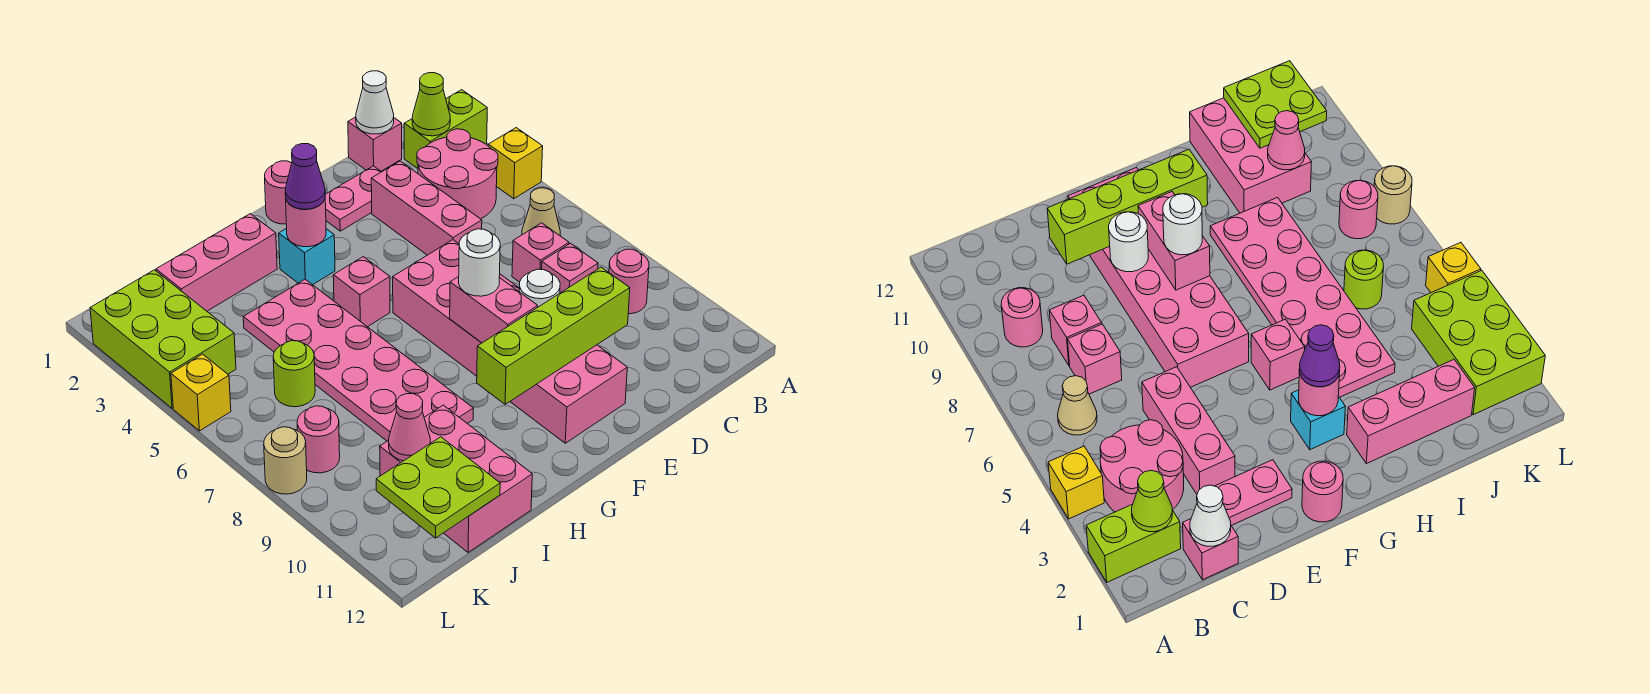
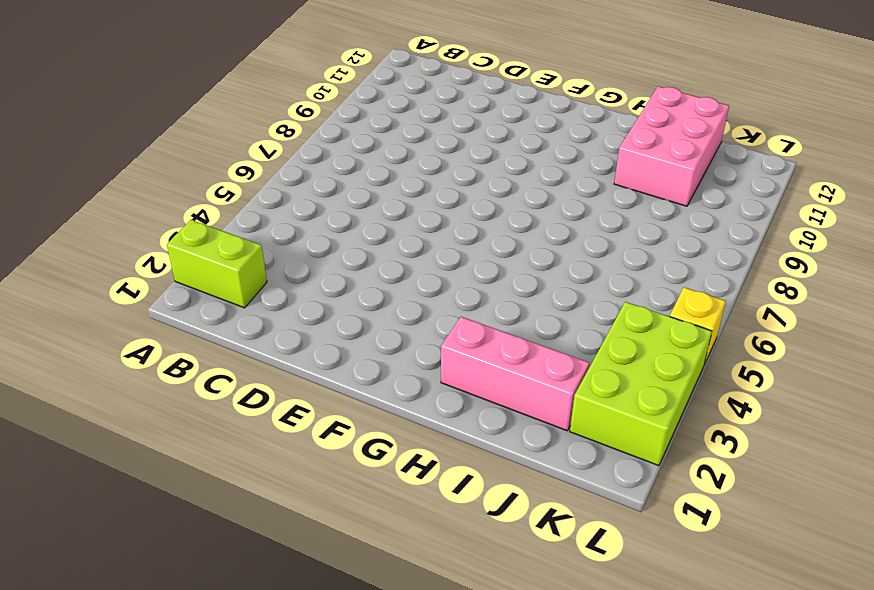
none -> yellow 1x1 brick [488,128,543,199]
none -> pink 2x2 round brick [417,129,498,219]
none -> tan 1x1 cone [522,188,560,235]
none -> pink 1x1 round brick [609,249,649,314]

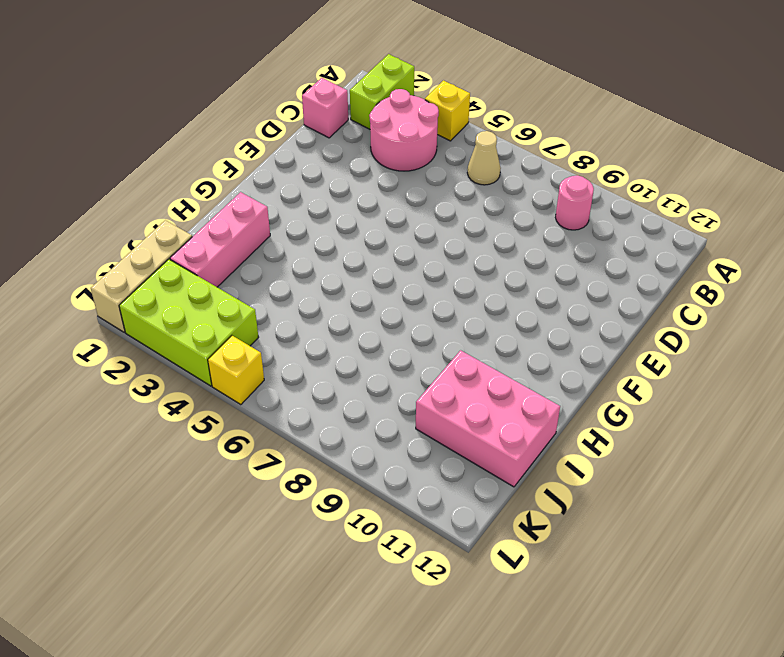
tan 1x3 brick [91,220,192,332] -> none
none -> pink 1x1 brick [512,223,569,282]
none -> pink 1x1 brick [542,243,598,293]
none -> pink 1x2 plate [325,166,381,231]
none -> pink 1x3 brick [371,161,482,255]

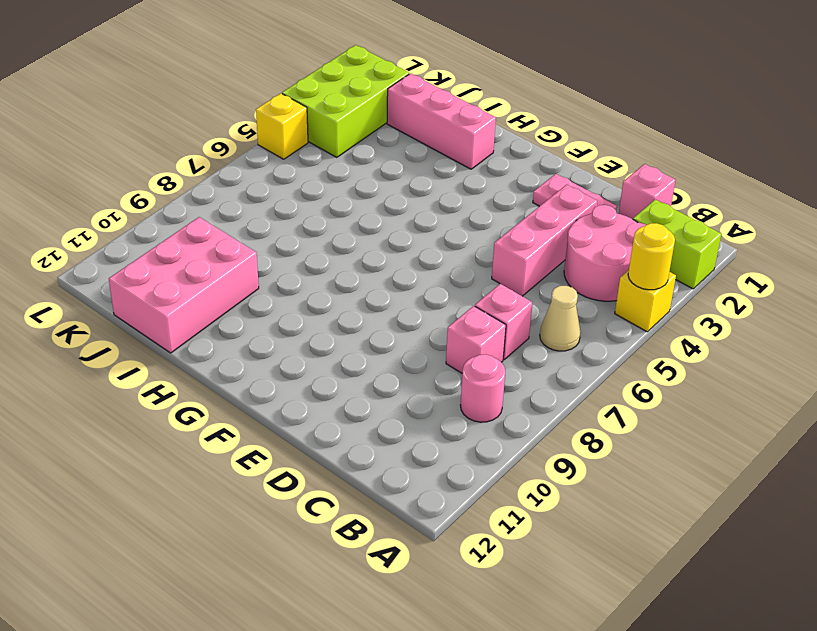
yellow 1x1 round brick [628,223,675,290] -> none
none -> pink 2x6 brick [393,240,627,443]
none -> pink 1x1 round brick [265,161,292,224]
none -> cyan 1x1 brick [279,228,335,285]
none -> pink 1x1 brick [333,257,390,327]

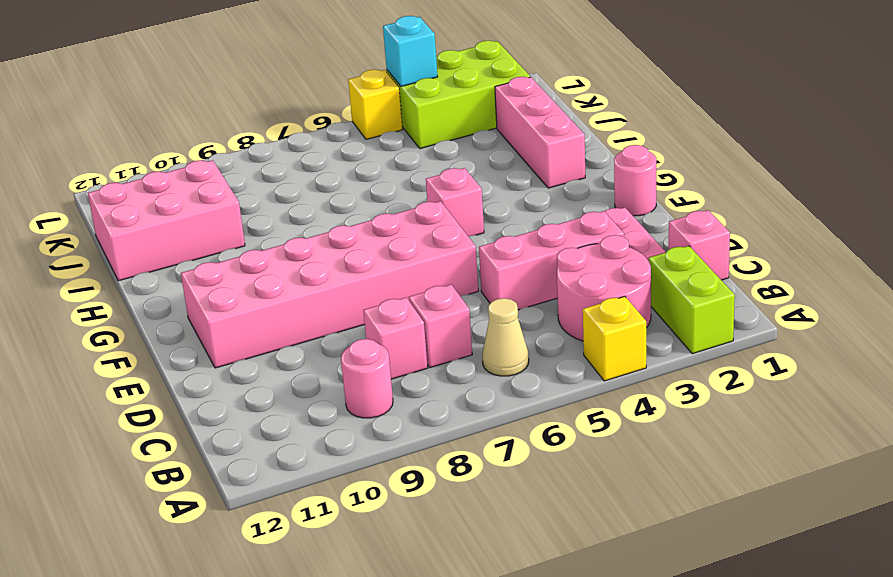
cyan 1x1 brick [383,16,437,86] -> cyan 1x1 brick moved to [279,228,335,285]
none -> pink 2x6 plate [243,279,473,441]
none -> lime 1x1 round brick [273,341,315,407]
none -> pink 1x1 round brick [297,406,340,473]
none -> tan 1x1 round brick [264,427,307,494]

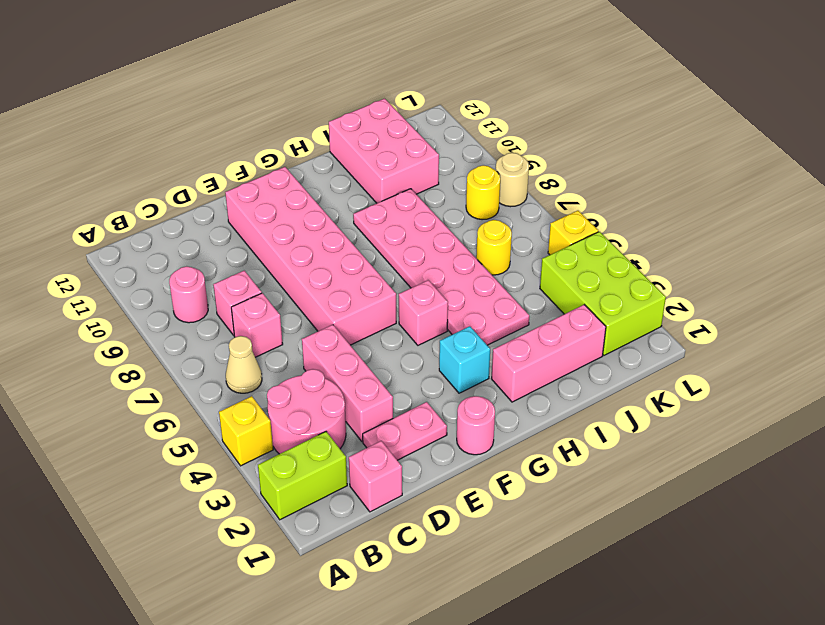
yellow 1x1 round brick [476,220,512,275] -> lime 1x1 round brick [273,341,315,407]
yellow 1x1 round brick [466,165,500,220] -> pink 1x1 round brick [297,406,340,473]
none -> lime 1x1 cone [412,73,450,136]
none -> white 1x1 cone [356,71,394,134]
none -> lime 1x4 brick [477,267,630,404]
none -> white 1x1 round brick [519,269,560,307]

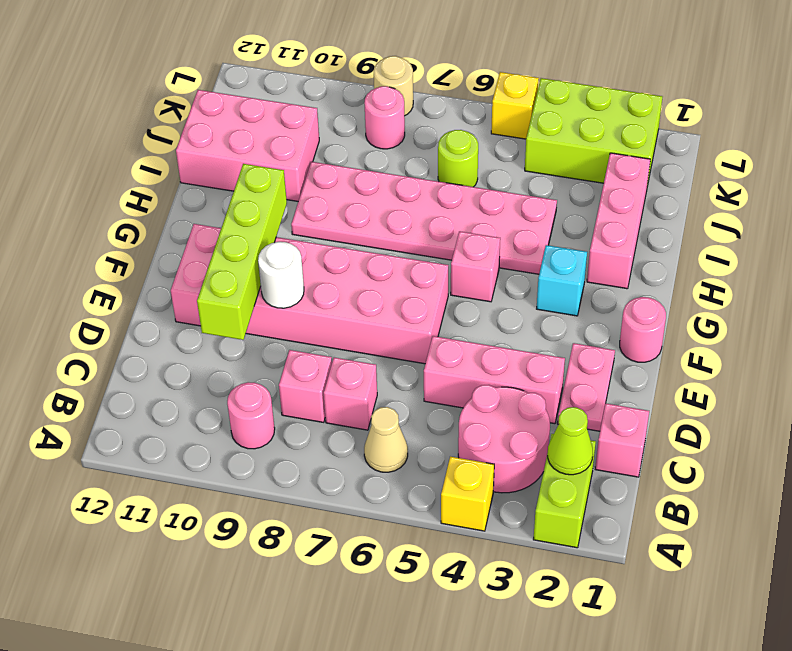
none -> white 1x1 cone [356,71,394,134]
none -> pink 1x2 brick [450,277,538,343]
none -> pink 1x1 round brick [286,200,326,247]
none -> pink 1x1 cone [389,394,430,461]

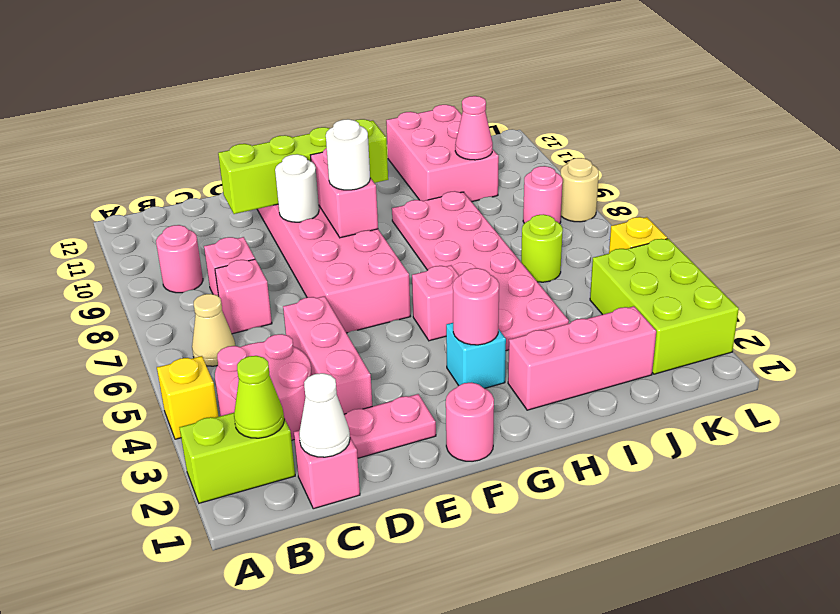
none -> lime 2x2 plate [376,437,500,538]
none -> purple 1x1 cone [285,144,325,209]

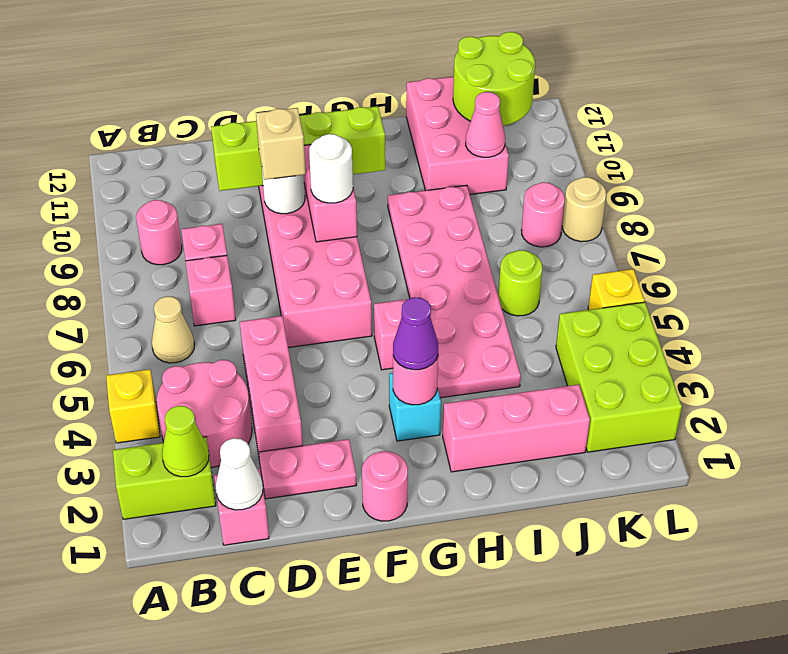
tan 1x1 brick [256,108,306,180] -> none
lime 2x2 round brick [453,32,535,126] -> lime 2x2 plate [376,437,500,538]

